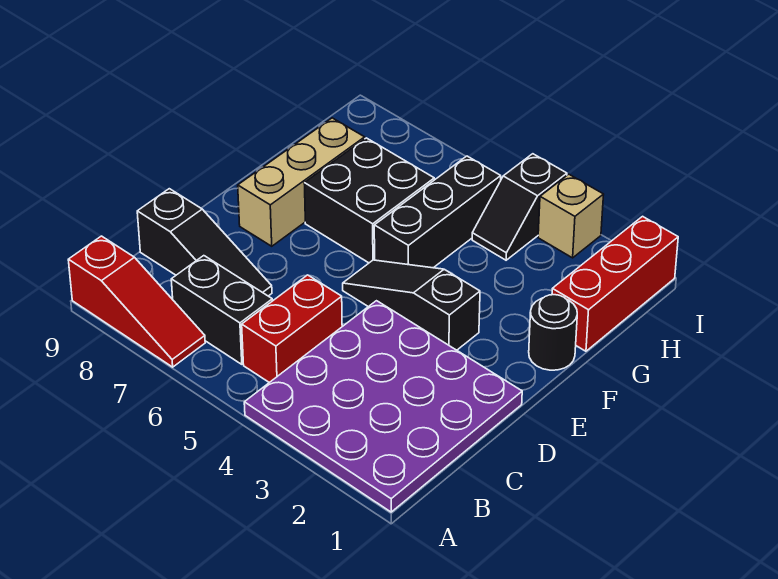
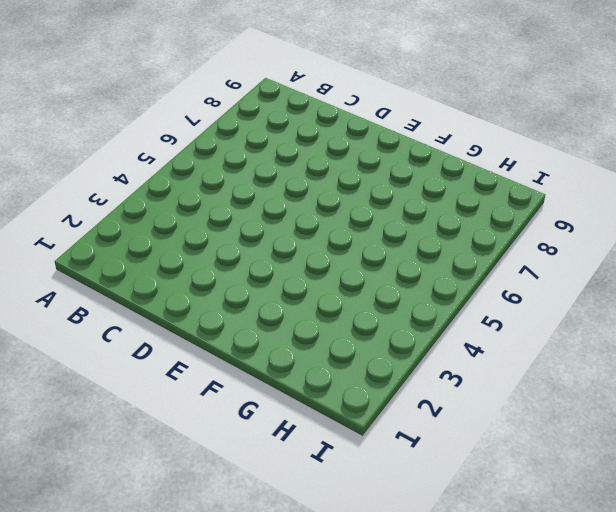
none -> purple 4x4 plate [244,301,522,512]
none -> red 1x3 slope [68,236,205,367]
none -> red 1x2 brick [242,275,342,383]

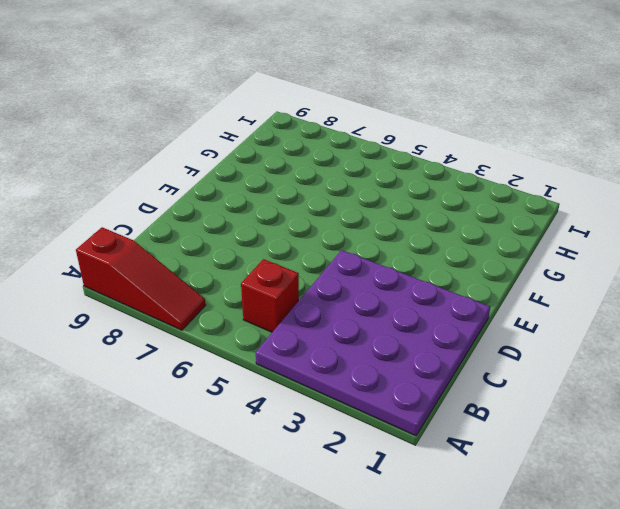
red 1x1 brick [241,259,299,332] -> red 1x2 brick [242,275,342,383]
none -> black 1x2 brick [171,256,272,364]
none -> black 1x3 slope [137,189,272,296]
none -> black 1x3 slope [343,260,480,350]

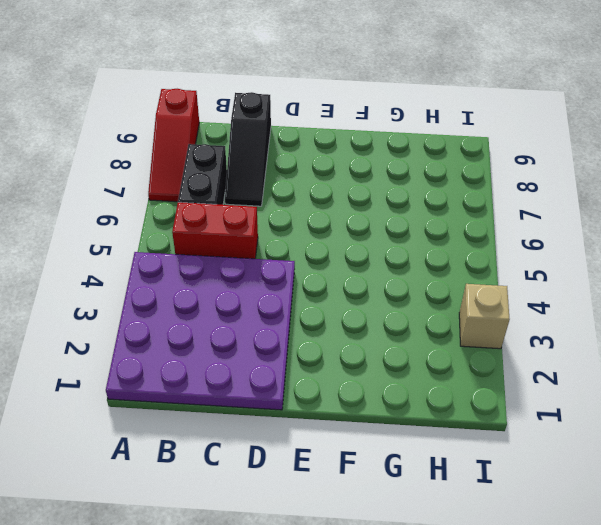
none -> black 1x3 slope [343,260,480,350]
none -> tan 1x3 brick [238,118,365,246]
none -> black 1x1 round brick [529,295,577,370]

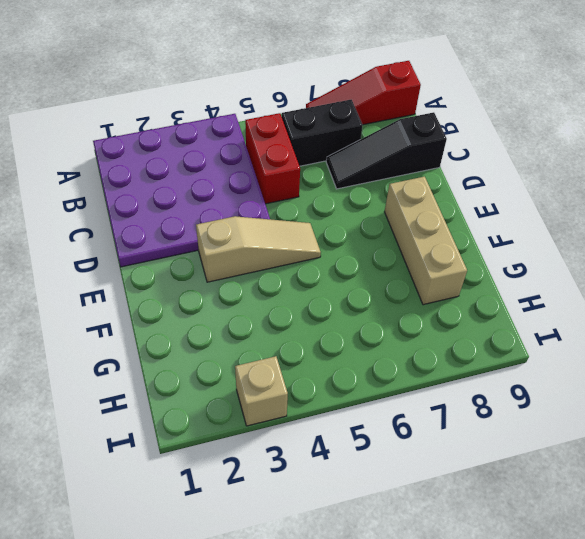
tan 1x3 slope [196,216,321,282] -> black 1x3 slope [343,260,480,350]
none -> black 1x1 round brick [529,295,577,370]
none -> black 1x3 brick [374,156,501,268]
none -> black 2x2 brick [304,138,434,263]

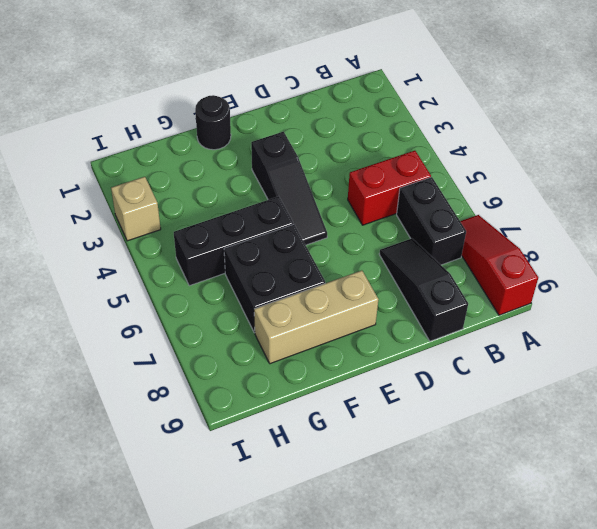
none -> purple 4x4 plate [244,301,522,512]
none -> red 1x3 brick [552,216,678,351]
none -> black 1x2 slope [472,154,567,260]

